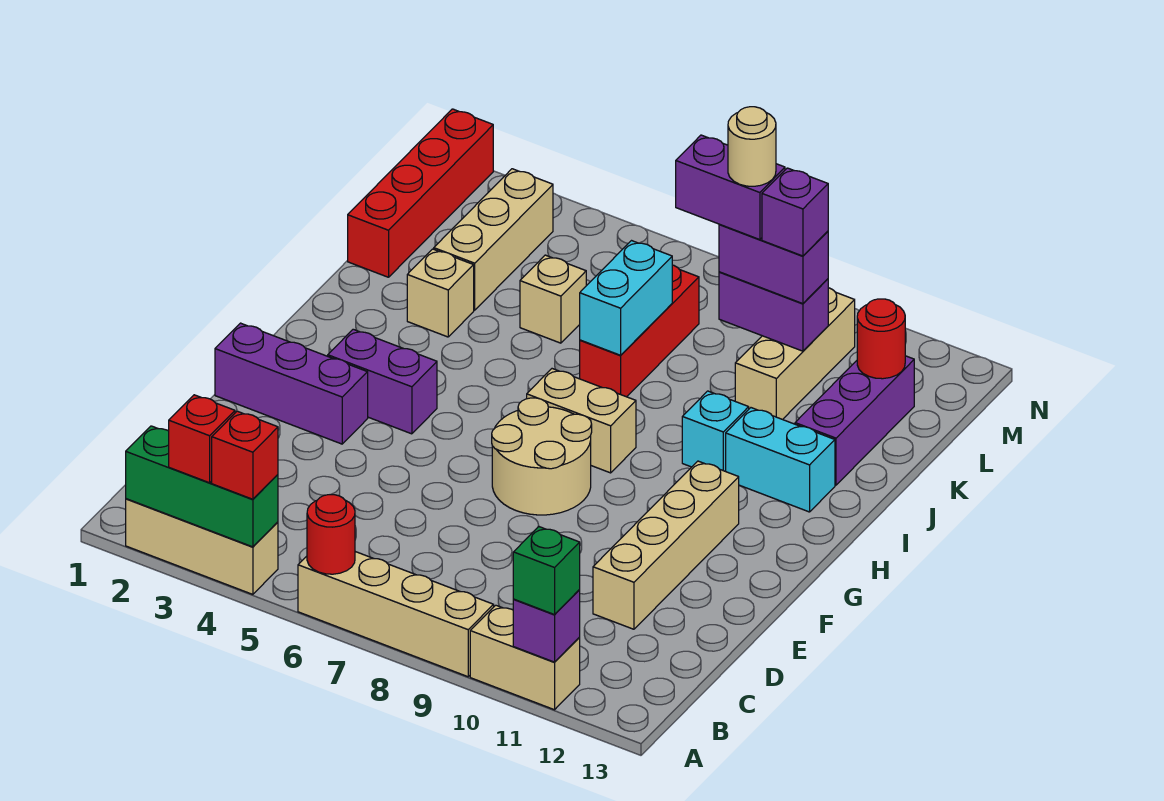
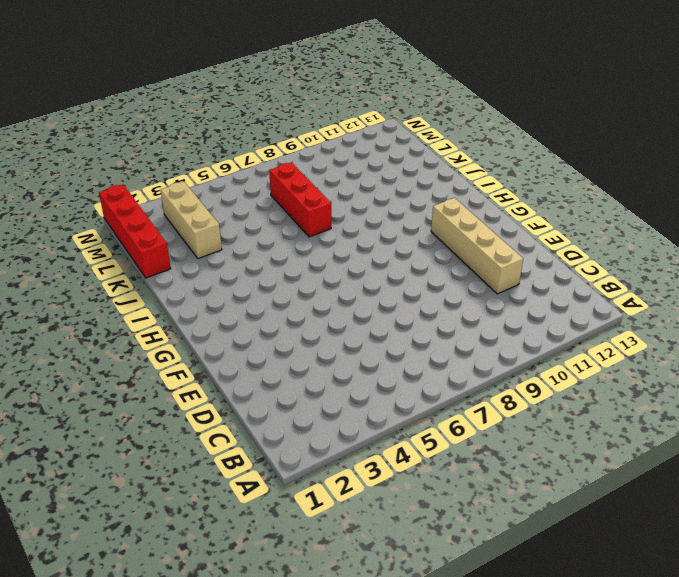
none -> tan 1x3 brick [126,499,278,594]
none -> tan 1x4 brick [298,552,494,677]
none -> tan 1x2 brick [470,605,580,710]
none -> purple 1x3 brick [215,323,368,444]

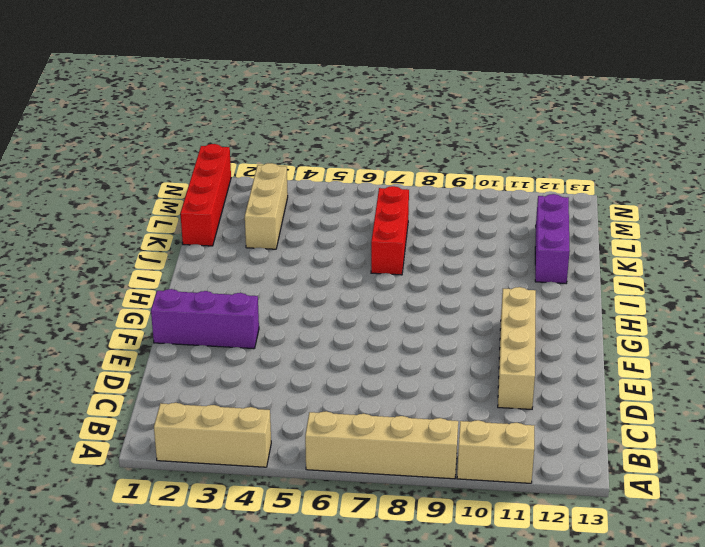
none -> tan 2x2 round brick [492,398,592,515]
none -> purple 1x2 brick [328,329,437,434]
none -> tan 1x2 brick [527,369,636,473]
none -> cyan 1x1 brick [682,391,749,471]

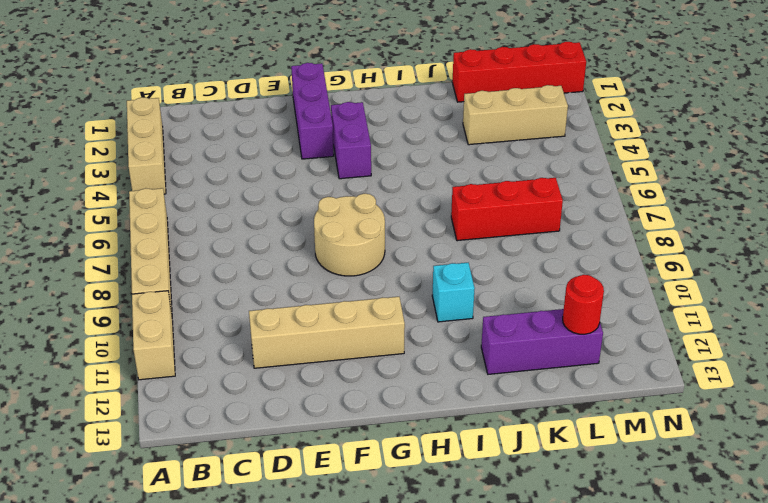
none -> tan 1x2 brick [527,369,636,473]
none -> cyan 1x2 brick [726,408,835,512]
none -> tan 1x1 brick [407,249,474,337]
none -> tan 1x1 brick [520,255,586,343]

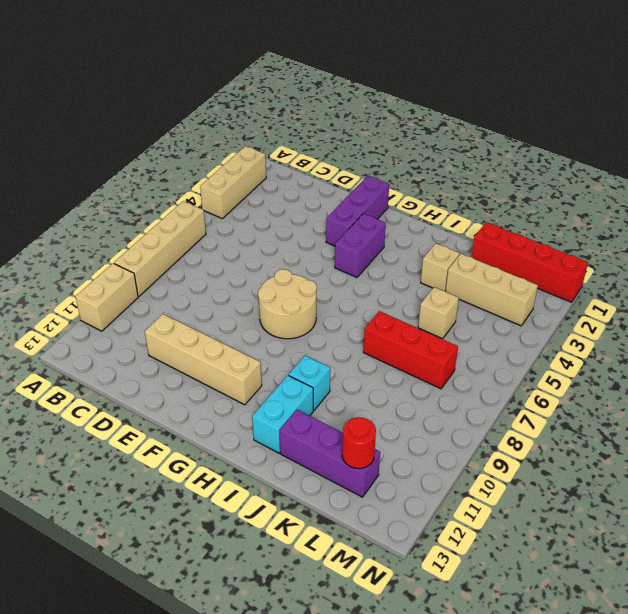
none -> tan 1x2 brick [527,369,636,473]
none -> tan 1x3 brick [735,288,855,420]
none -> green 1x3 brick [126,426,278,547]
none -> red 1x1 round brick [307,495,355,574]

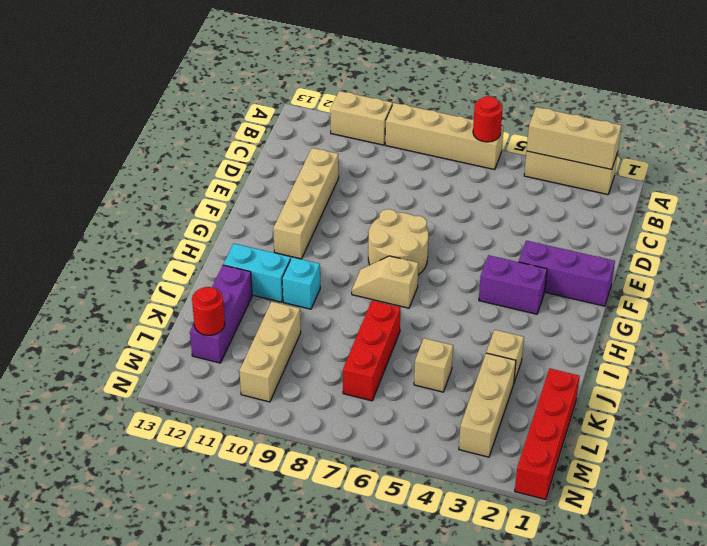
tan 1x3 brick [527,107,622,170] -> green 1x3 brick [126,426,278,547]
tan 1x2 slope [352,256,418,308] -> tan 1x2 brick [527,369,636,473]
none -> purple 1x1 brick [513,590,580,662]
none -> cyan 1x2 brick [580,241,672,355]
none -> purple 1x2 brick [719,272,828,351]
none -> red 1x1 brick [169,395,235,483]

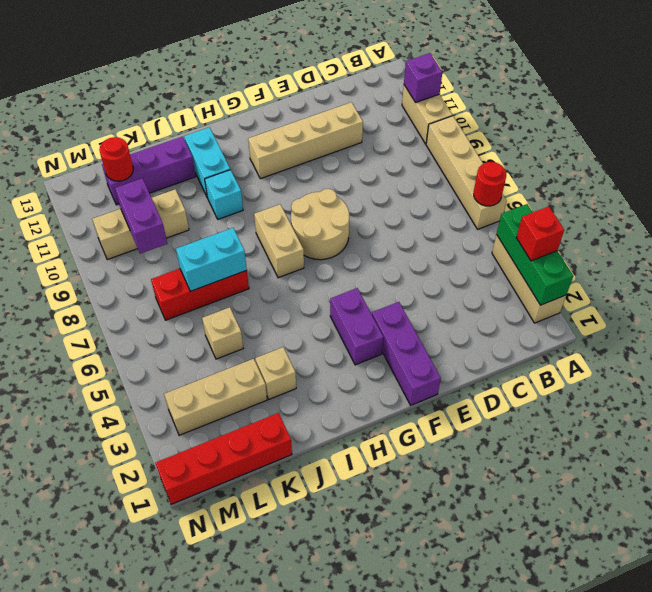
none -> red 1x1 brick [212,411,278,499]
none -> green 1x1 brick [513,527,580,615]
none -> purple 1x2 brick [719,224,828,304]
none -> purple 1x2 brick [676,135,785,240]

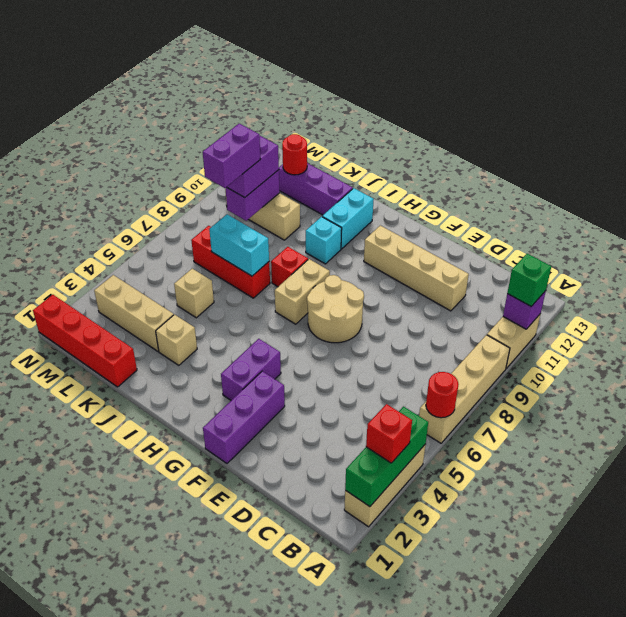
red 1x1 brick [271,247,308,287] -> red 1x1 brick moved to [212,411,278,499]
none -> purple 1x1 brick [762,168,828,256]
none -> tan 1x1 round brick [728,107,776,186]

